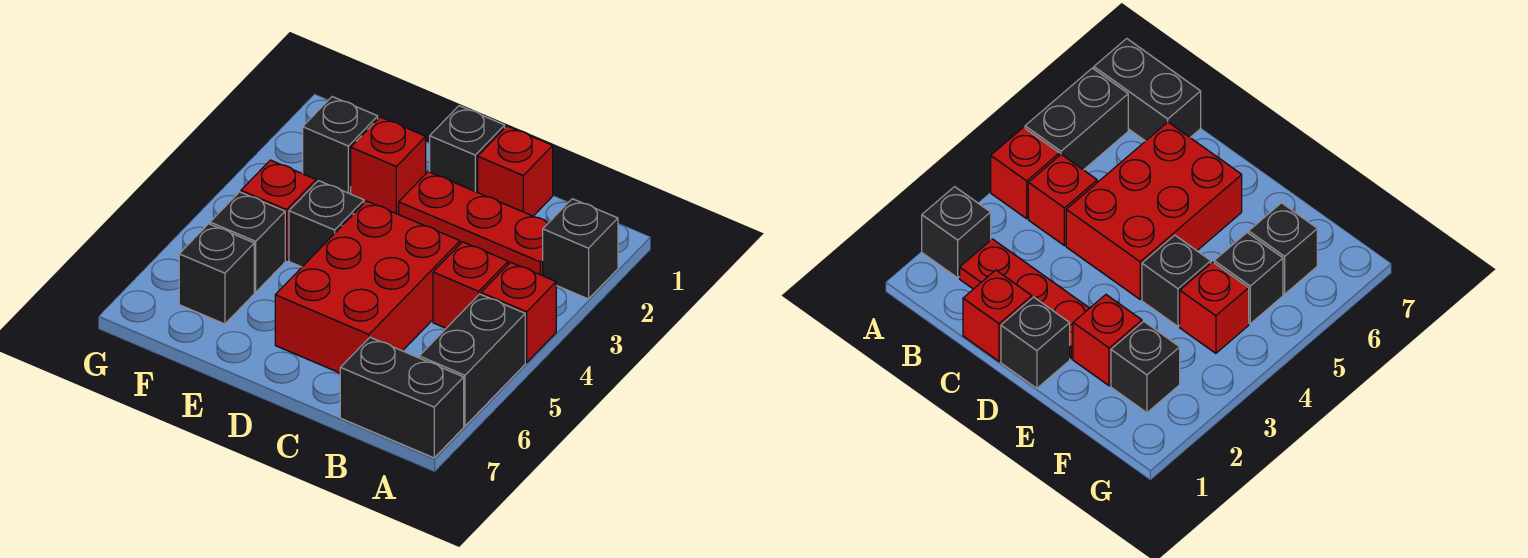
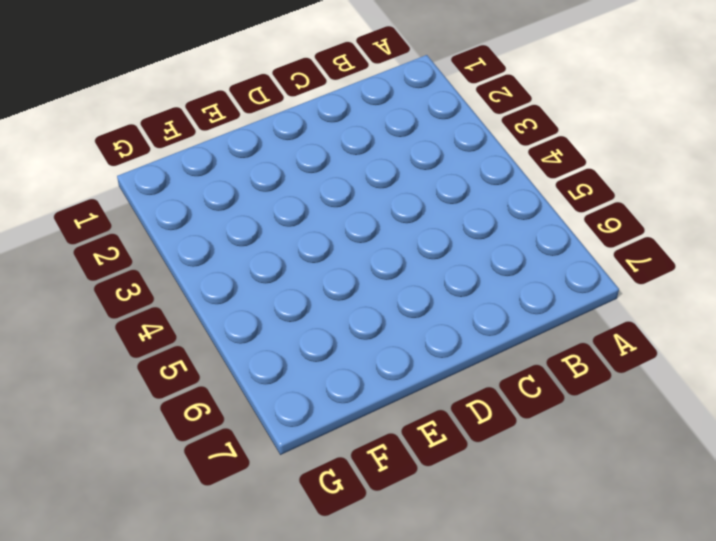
none -> black 1x1 brick [543,199,618,299]
none -> red 1x1 brick [481,262,556,362]
none -> black 1x2 brick [419,294,525,426]

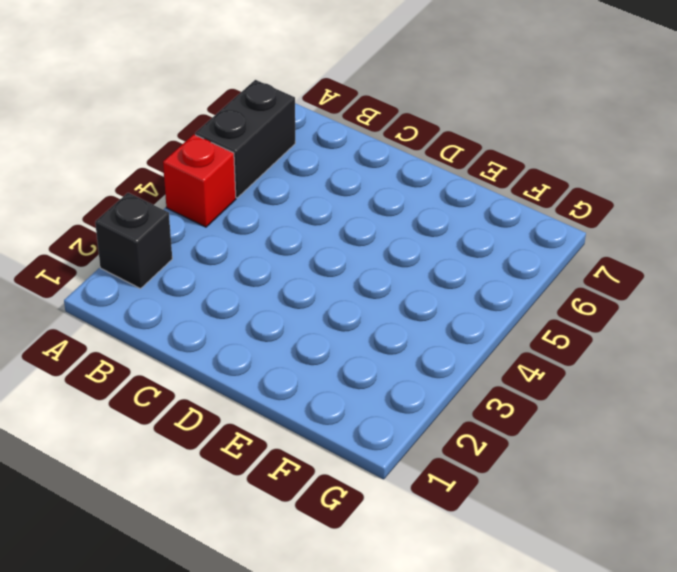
none -> black 1x2 brick [340,337,464,458]
none -> red 1x3 plate [399,172,548,276]
none -> red 1x1 brick [433,242,508,328]

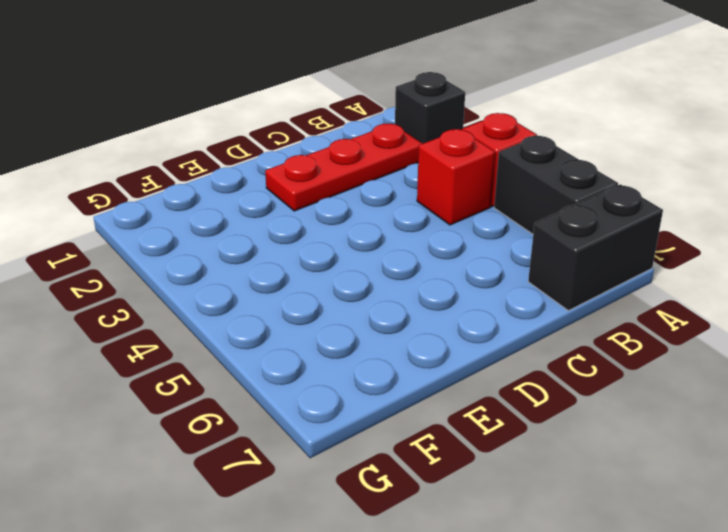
none -> red 1x1 brick [478,126,553,216]
none -> red 2x3 brick [275,201,460,373]
none -> black 1x1 brick [430,106,505,192]

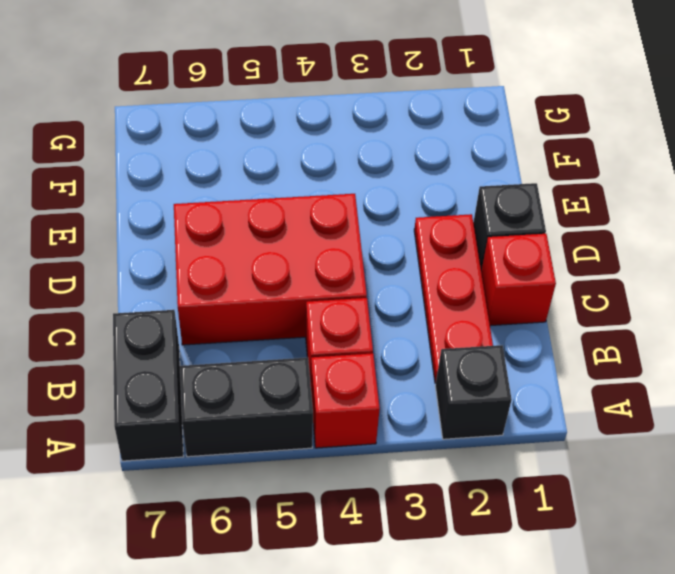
none -> red 1x1 brick [351,117,426,214]
none -> black 1x1 brick [289,181,364,267]
none -> black 1x1 brick [303,97,378,194]

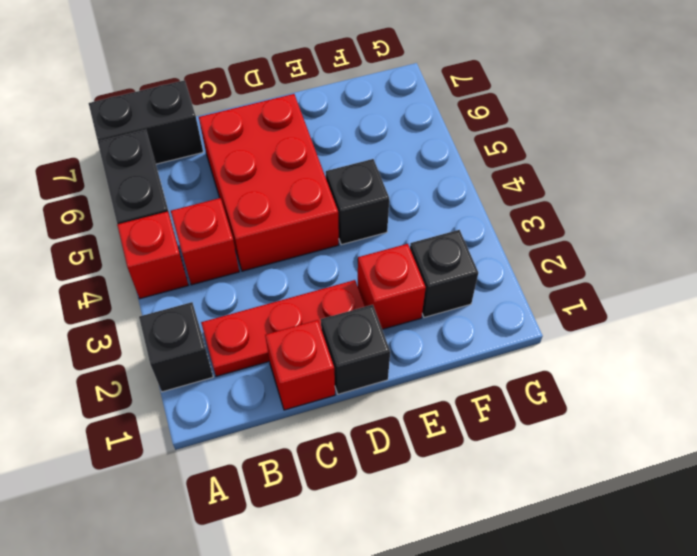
none -> red 1x1 brick [241,160,316,260]
none -> black 1x1 brick [210,192,285,292]
none -> black 1x1 brick [179,224,254,324]

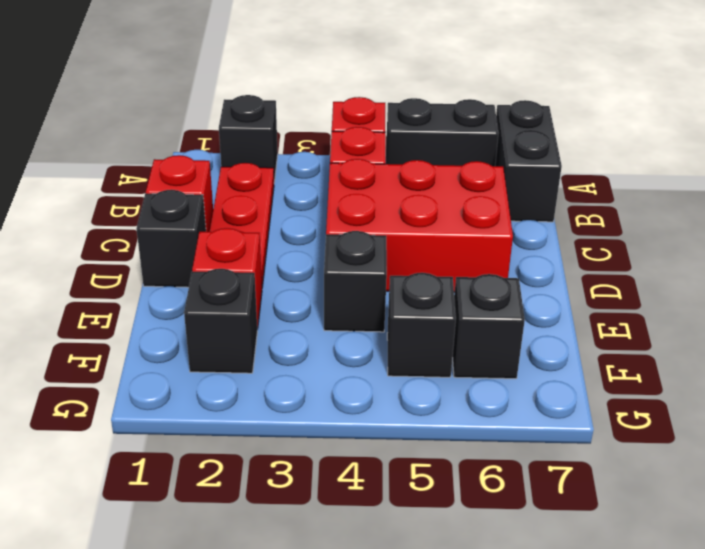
none -> red 1x1 brick [241,160,316,260]

